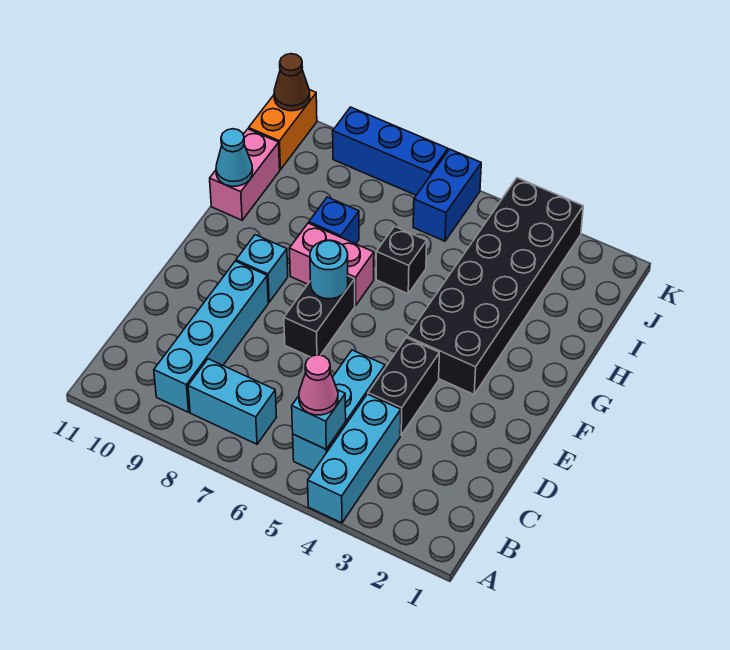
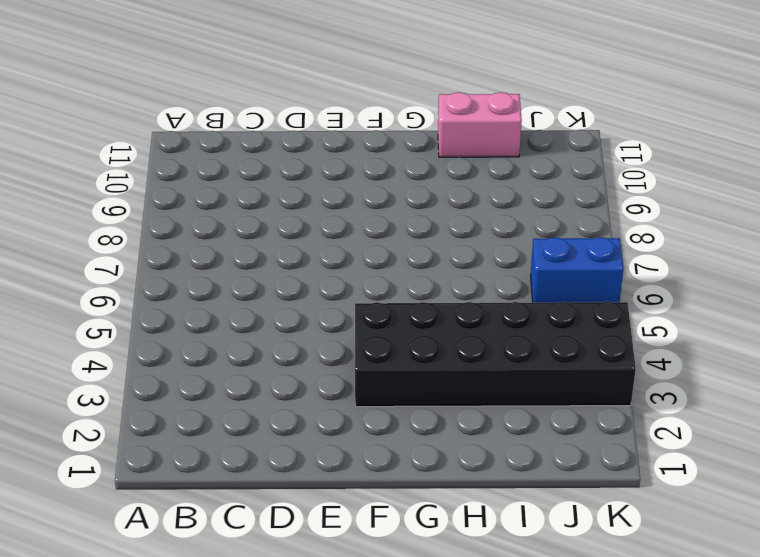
none -> cyan 1x3 brick [308,394,401,523]
none -> cyan 1x3 brick [293,350,385,471]
none -> cyan 1x2 brick [188,359,276,444]

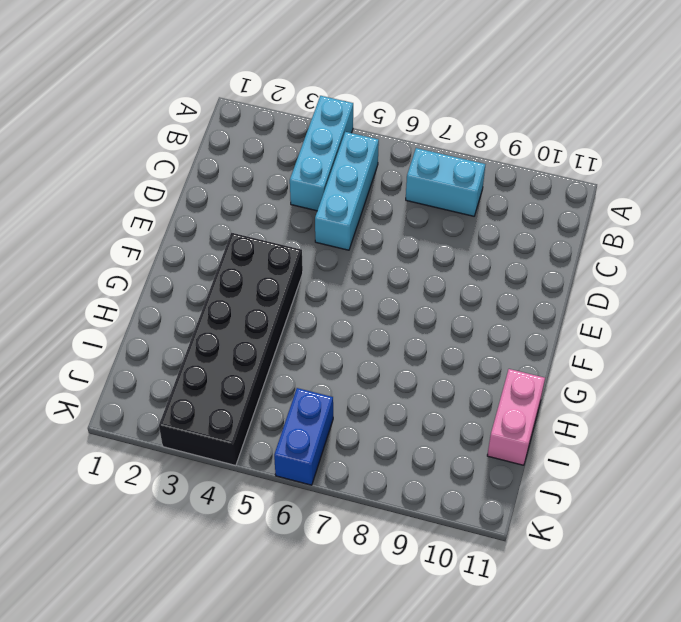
none -> cyan 1x4 brick [154,261,268,412]
none -> black 1x2 brick [368,338,439,435]
none -> black 1x2 brick [284,276,355,357]

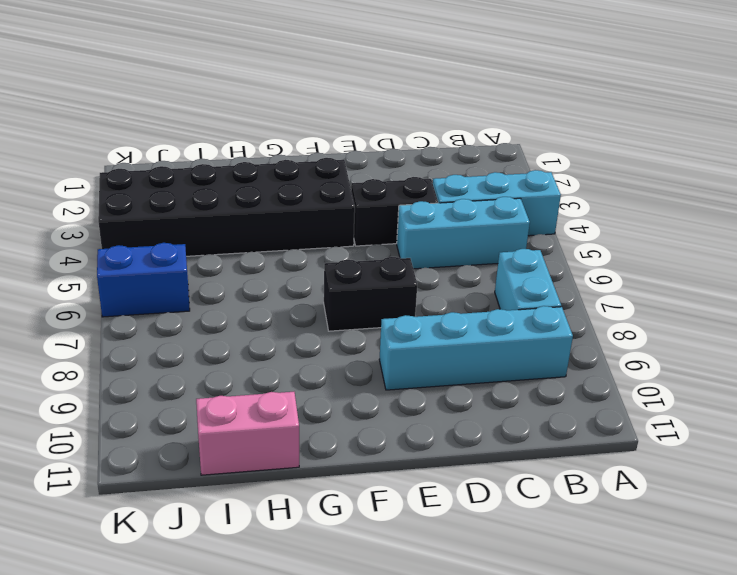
none -> cyan 1x1 brick [236,235,288,302]
none -> pink 1x2 brick [289,223,374,305]
none -> black 1x1 brick [376,226,427,294]

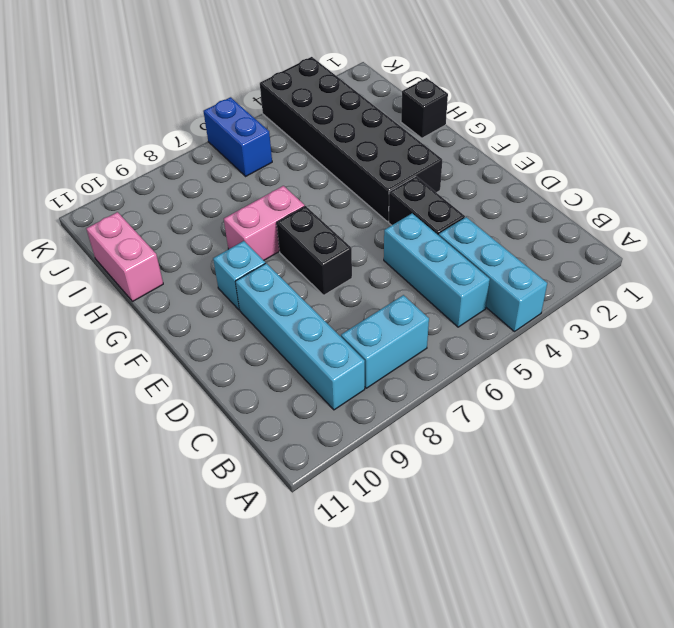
black 1x1 brick [401,78,448,138] -> black 1x1 brick moved to [376,226,427,294]
none -> blue 1x1 brick [309,197,359,244]
none -> orange 1x2 brick [249,90,317,170]
none -> blue 1x3 brick [333,107,448,195]

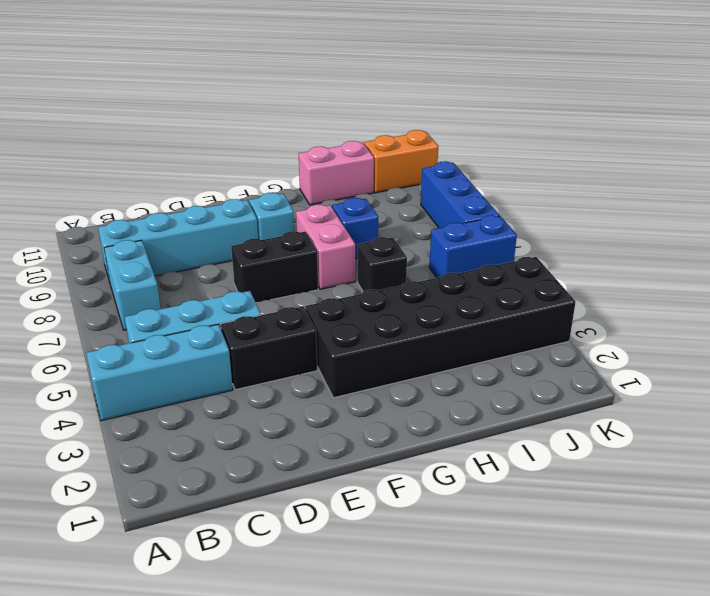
none -> cyan 1x1 brick [292,390,346,449]
none -> cyan 1x1 round brick [310,240,348,299]
none -> cyan 1x1 cone [216,129,253,186]

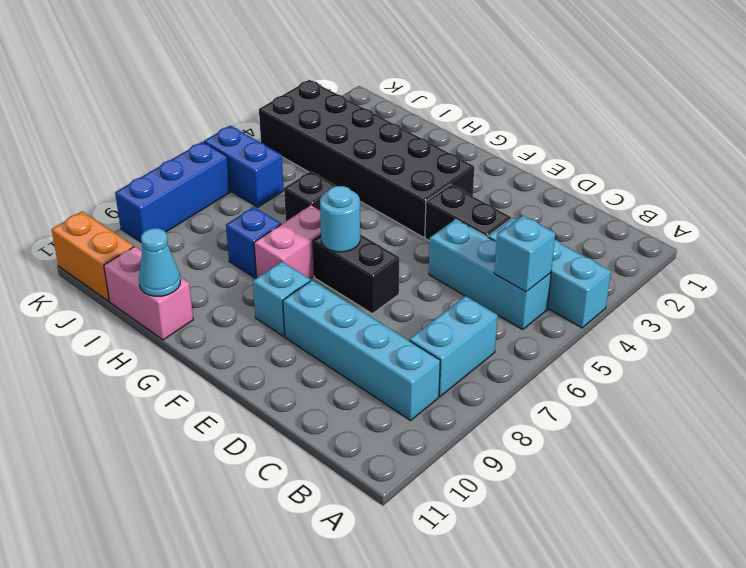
none -> brown 1x1 cone [274,54,310,111]
none -> pink 1x1 cone [299,355,338,415]

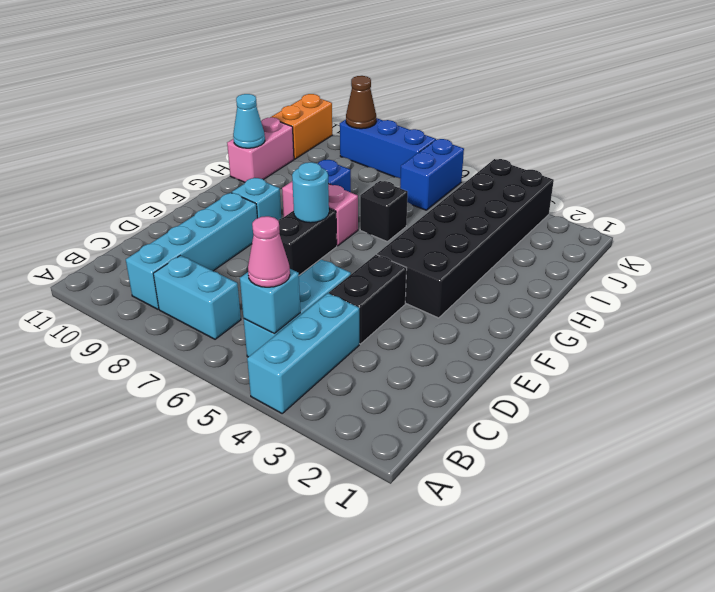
brown 1x1 cone [346,76,376,129] -> brown 1x1 cone moved to [274,54,310,111]

